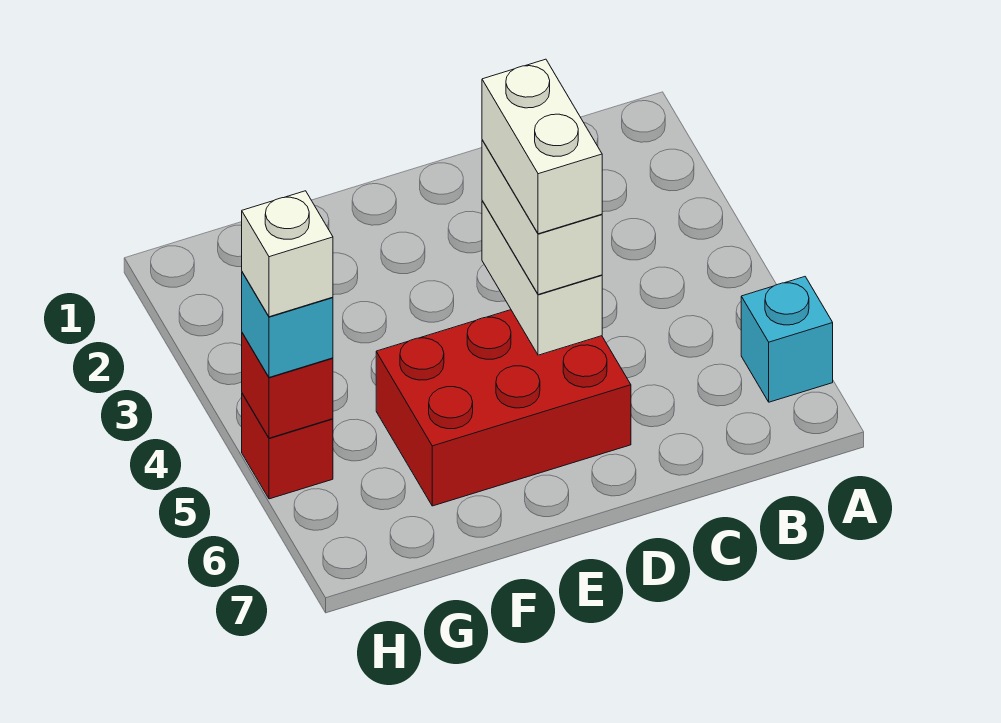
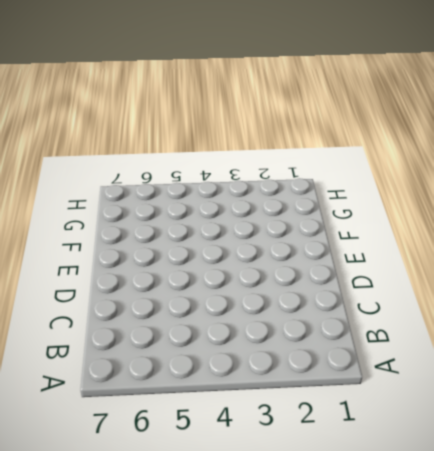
none -> cyan 1x1 brick [741,277,833,402]
none -> red 2x3 brick [376,310,631,506]

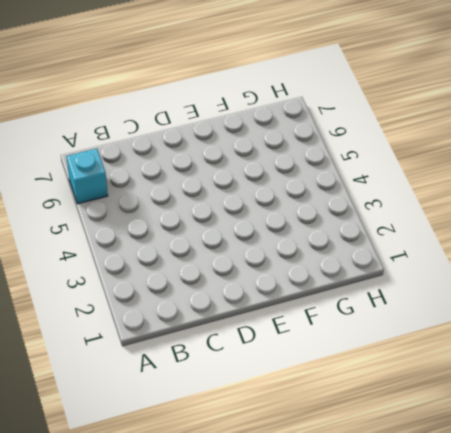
none -> red 2x3 brick [376,310,631,506]
none -> red 1x1 brick [242,393,333,499]

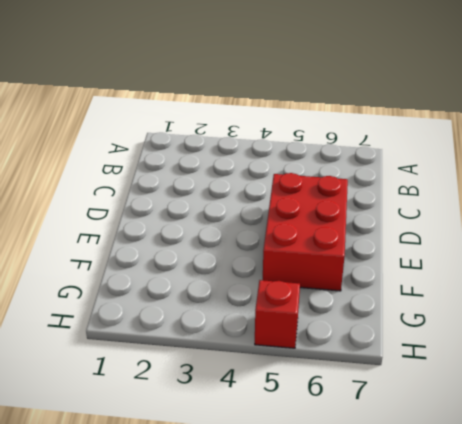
none -> cyan 1x1 brick [741,277,833,402]
none -> white 1x2 brick [482,201,602,355]

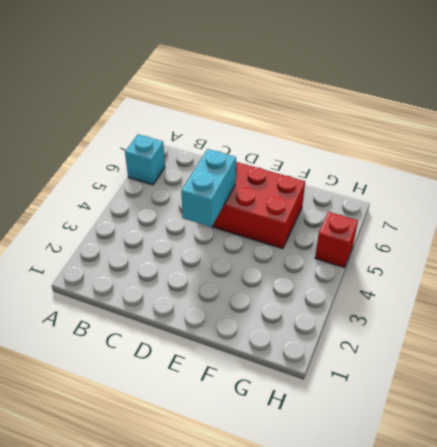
cyan 1x2 brick [181,149,236,227] -> white 1x2 brick [482,201,602,355]
none -> red 1x1 brick [242,333,333,438]
none -> white 1x2 brick [482,140,602,295]

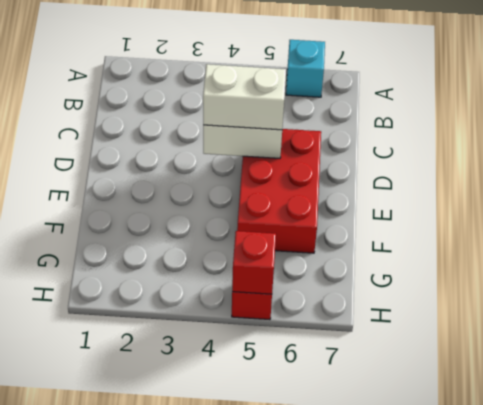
none -> cyan 1x1 brick [242,272,333,377]
none -> white 1x2 brick [482,59,602,234]

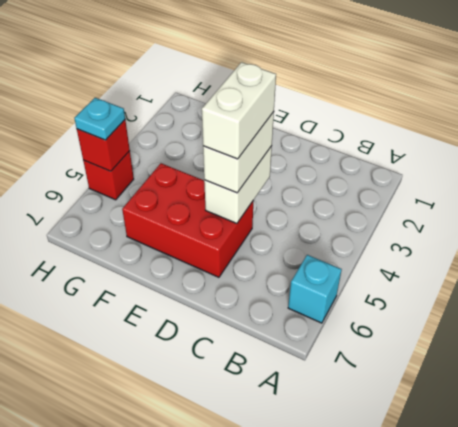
cyan 1x1 plate [74,98,125,140] -> cyan 1x1 brick [242,272,333,377]
none -> white 1x1 brick [242,191,333,317]

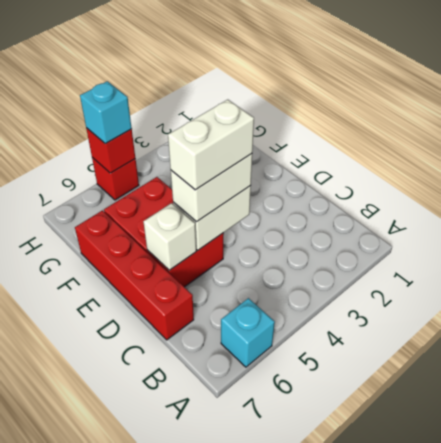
red 1x4 brick [75,210,194,340] -> none
white 1x1 brick [143,203,196,270] -> white 1x1 brick moved to [242,191,333,317]

